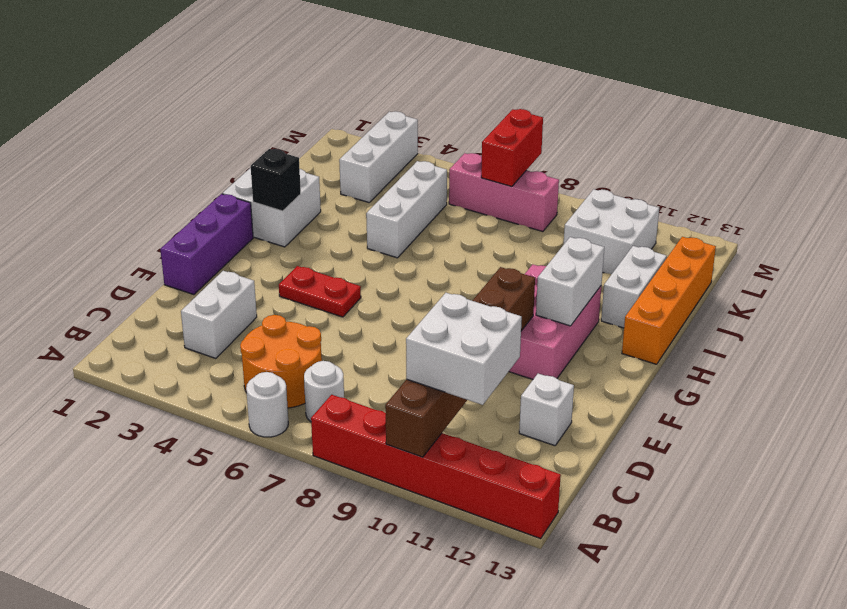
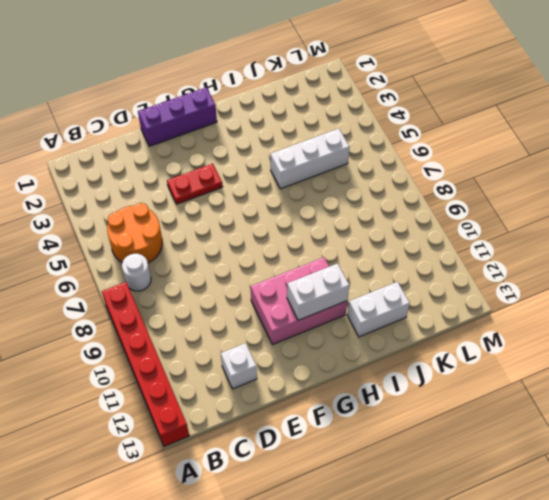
red 1x2 plate [167,164,223,204] -> red 1x2 plate turned to [279,266,361,317]
none -> white 1x1 round brick [246,372,288,437]
none -> white 1x2 brick [181,271,257,359]
none -> white 2x2 brick [222,168,321,247]

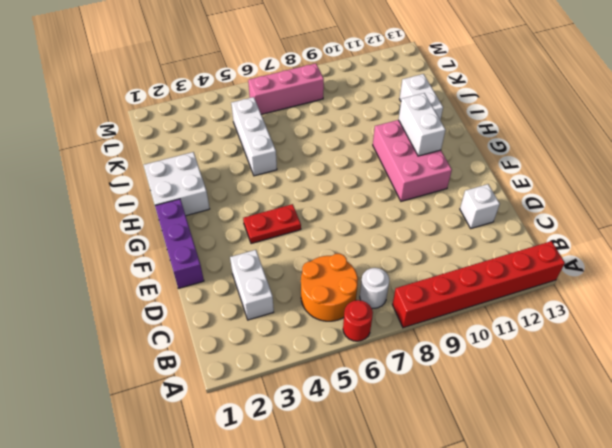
red 1x1 round brick [343,300,373,341] -> white 1x1 round brick [246,372,288,437]
none -> orange 1x4 brick [622,237,716,364]
none -> white 1x3 brick [339,111,418,202]
none -> white 2x2 brick [564,189,659,274]

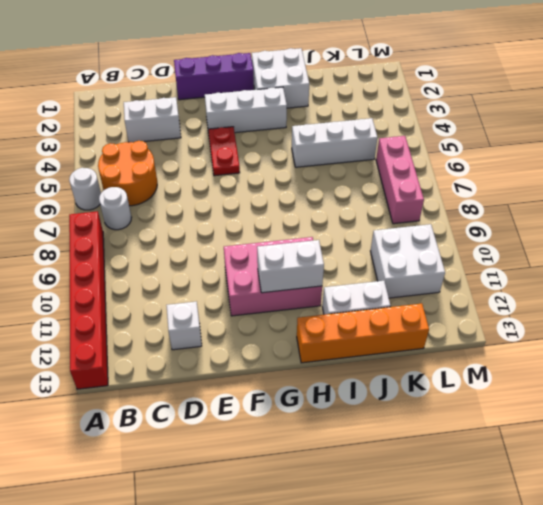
white 1x3 brick [205,87,287,133] -> white 1x3 brick moved to [339,111,418,202]
none -> brown 1x6 brick [385,267,535,457]
none -> black 1x1 brick [251,149,301,211]
none -> red 1x2 brick [481,109,543,187]

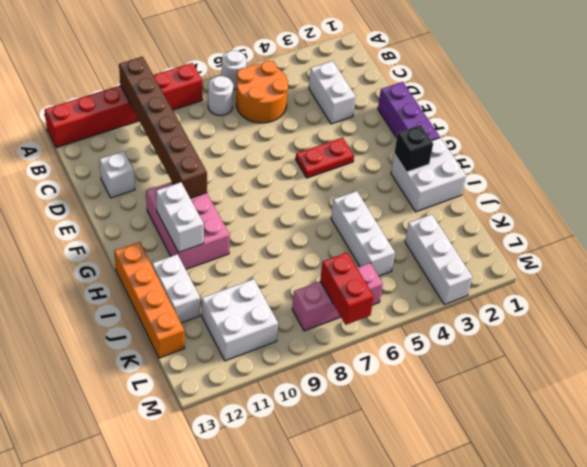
none -> white 2x2 brick [406,293,522,405]

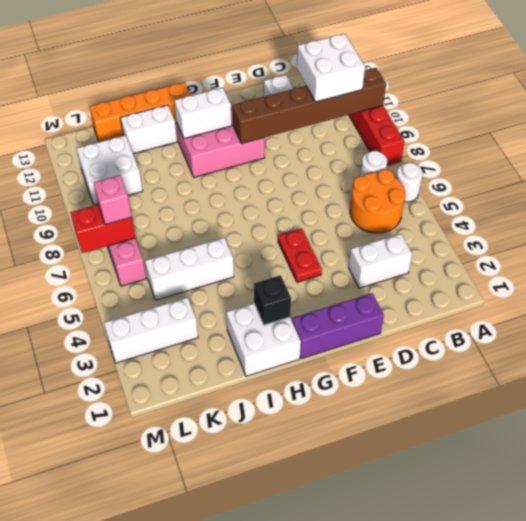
pink 1x1 brick [94,175,132,225] -> none

